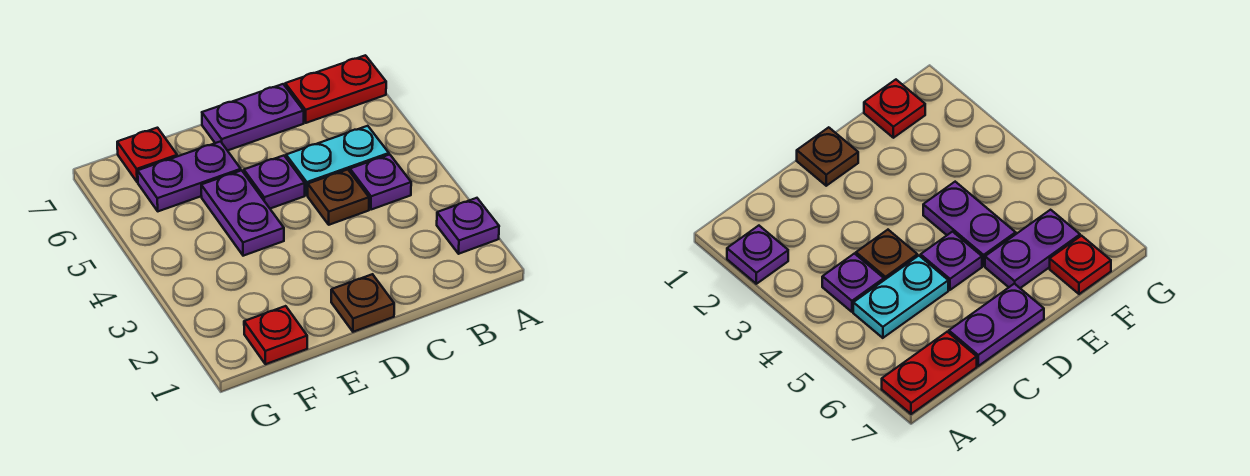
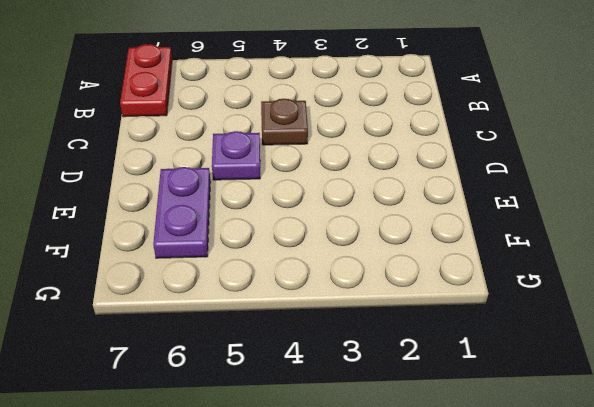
none -> purple 1x1 plate [437,198,499,254]
none -> purple 1x1 plate [350,155,411,210]
none -> cyan 1x2 plate [286,126,389,195]

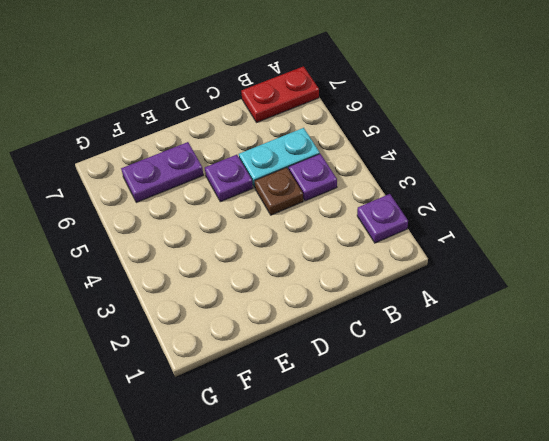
none -> purple 1x2 plate [202,84,304,151]
none -> brown 1x1 plate [331,274,394,332]
none -> purple 1x2 plate [201,170,284,256]

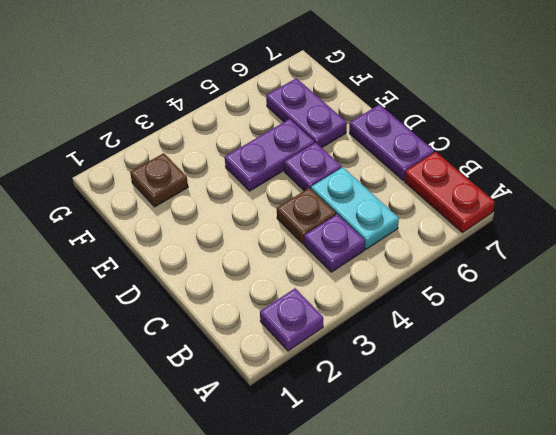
brown 1x1 plate [130,153,188,207] -> brown 1x1 plate moved to [331,274,394,332]
none -> red 1x1 plate [244,306,307,364]
none -> red 1x1 plate [117,128,177,182]

